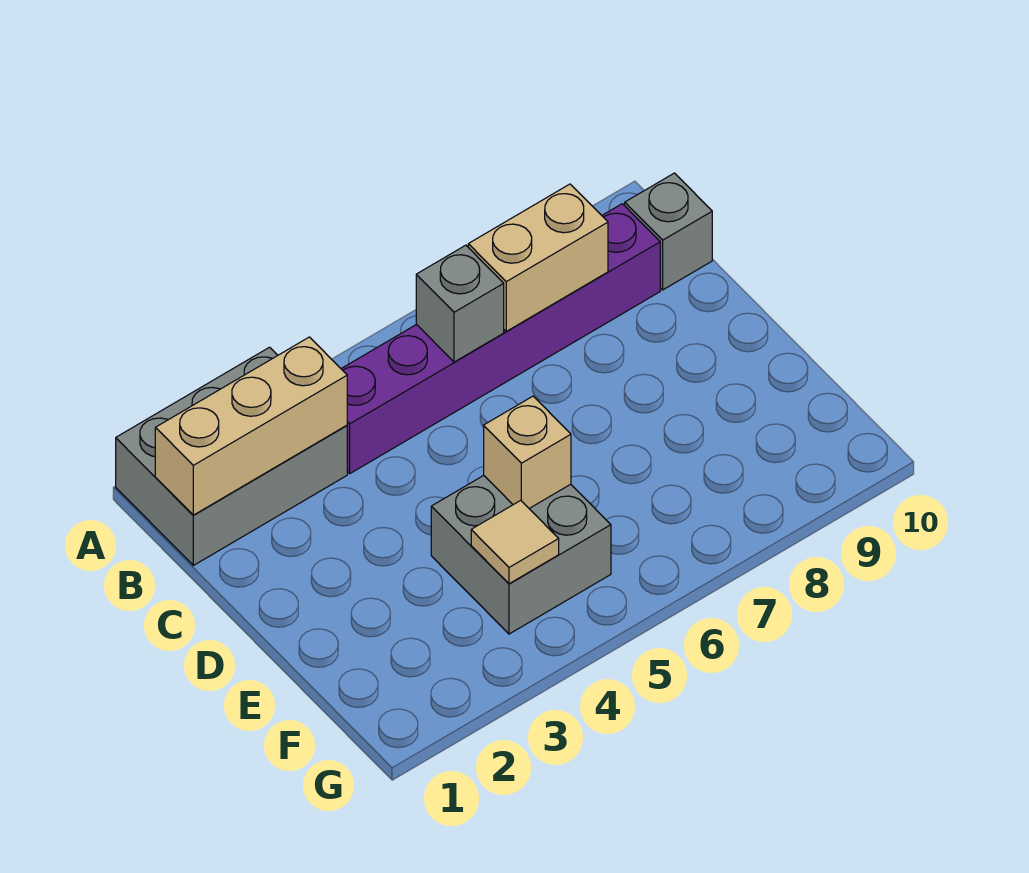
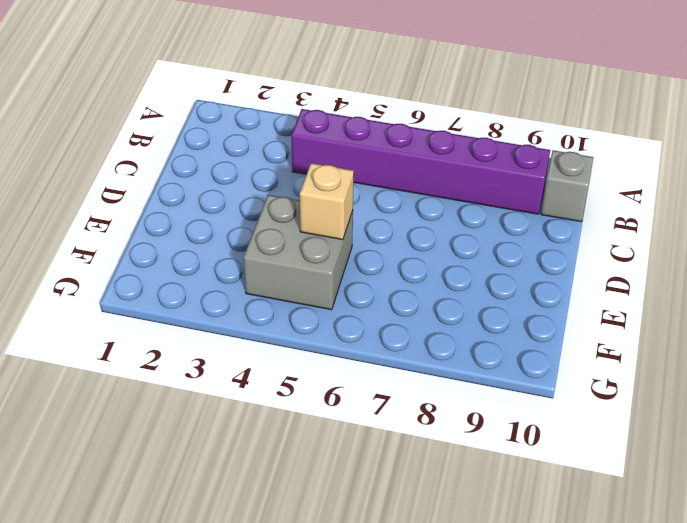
none -> grey 2x3 brick [116,347,347,565]
none -> tan 1x3 brick [155,337,347,515]

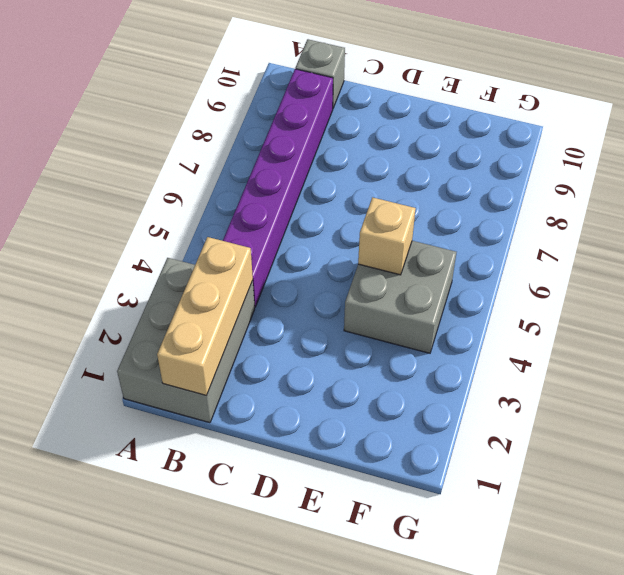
none -> grey 1x1 brick [416,245,504,362]
none -> tan 1x2 brick [468,184,608,332]

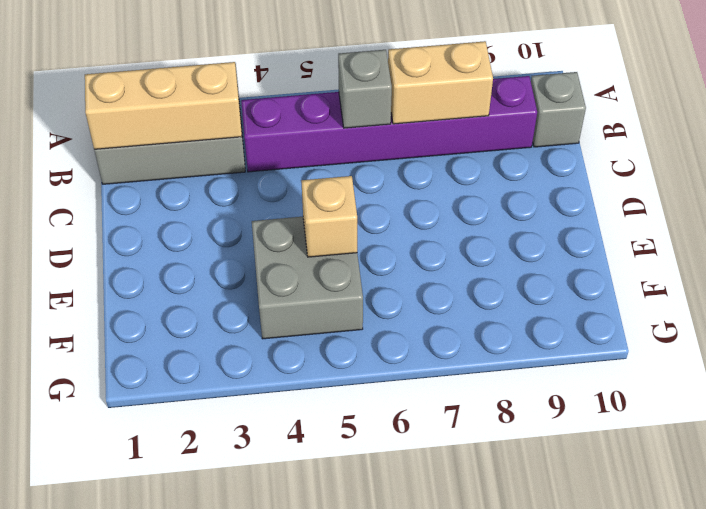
none -> tan 1x1 tile [471,500,559,584]

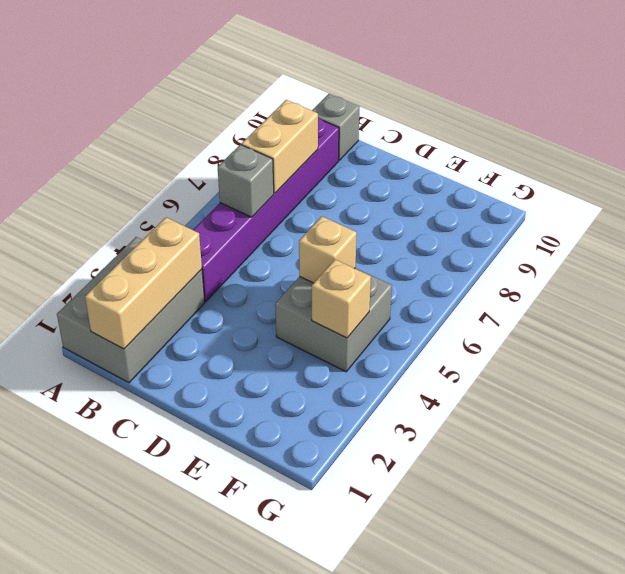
tan 1x1 brick [312,260,371,338] -> tan 1x1 tile [471,500,559,584]

